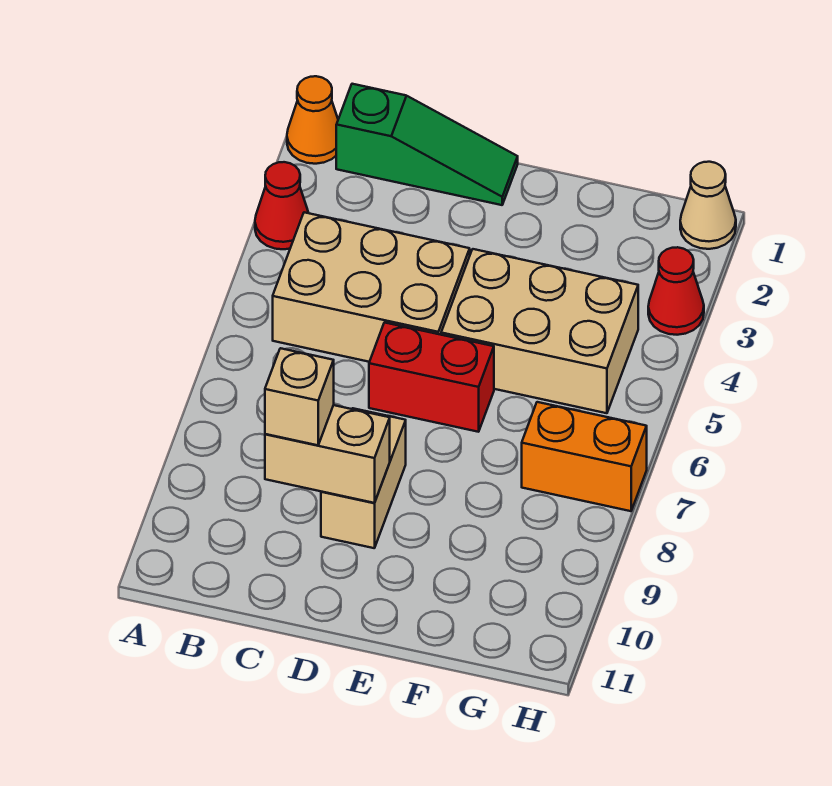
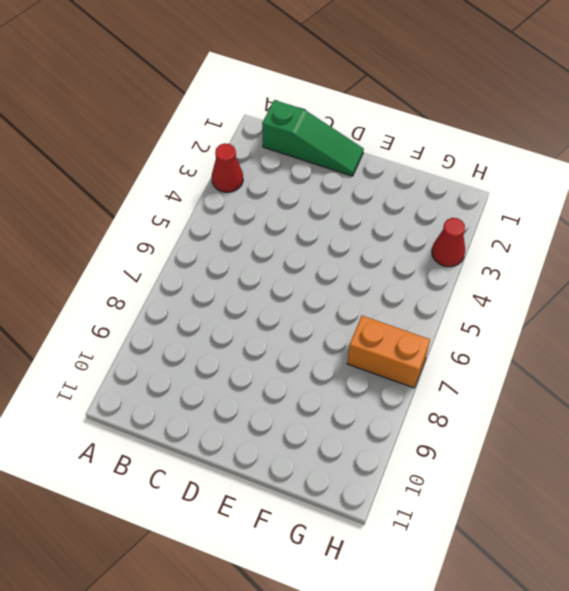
none -> orange 1x1 cone [287,76,338,164]
none -> tan 2x3 brick [273,212,470,362]
none -> red 1x2 brick [369,323,494,432]

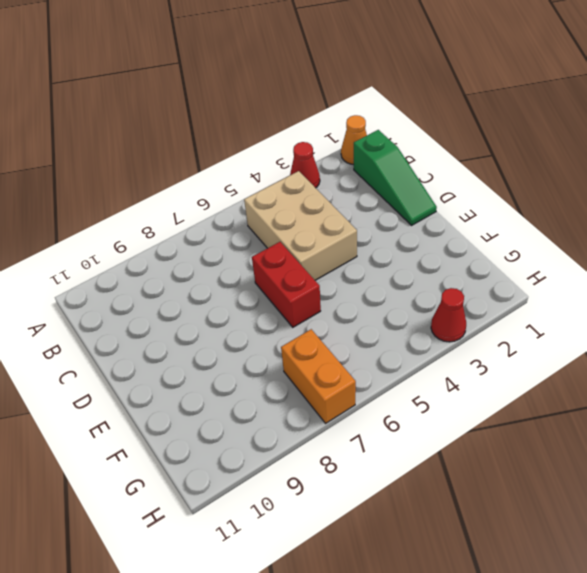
none -> tan 1x2 brick [321,408,406,548]
none -> tan 2x3 brick [441,249,638,413]
none -> tan 1x1 cone [680,162,736,249]

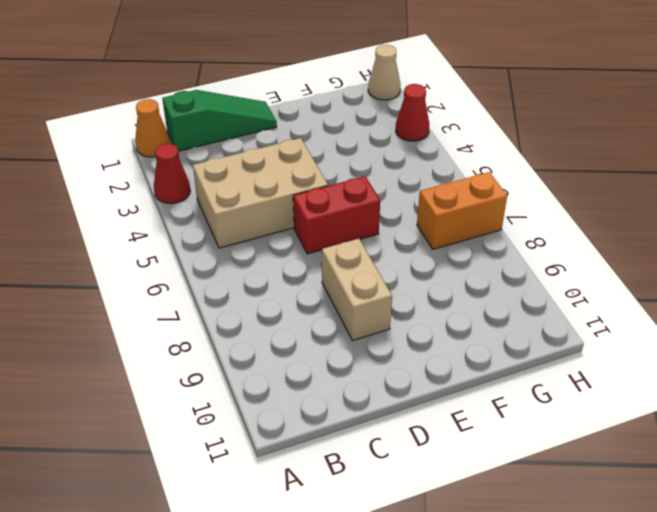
none -> tan 2x3 brick [441,249,638,413]
none -> tan 1x2 brick [265,405,390,503]
none -> tan 1x1 brick [265,348,334,445]

